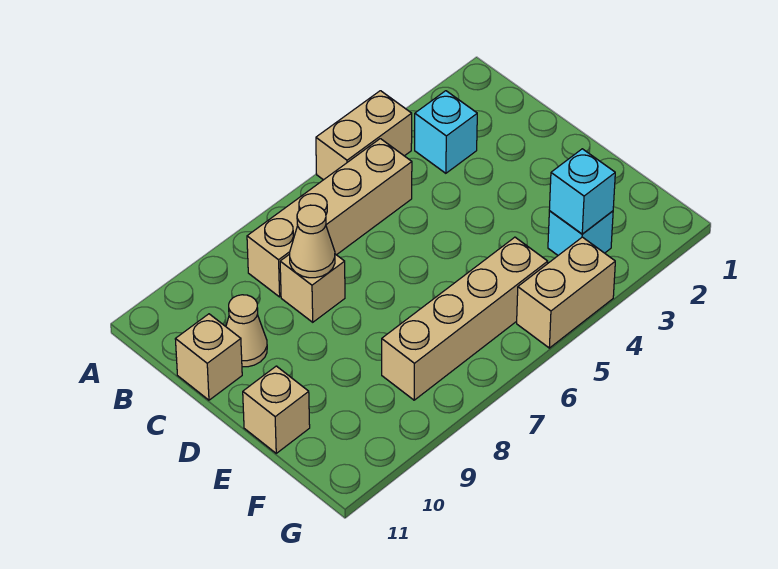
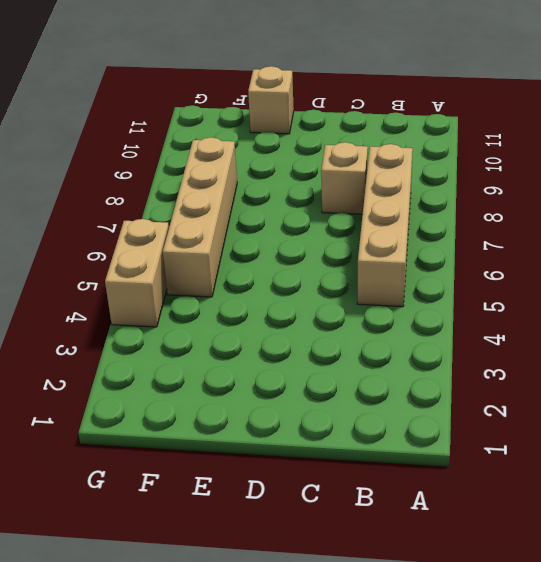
none -> tan 1x2 brick [316,91,412,180]
none -> cyan 1x1 brick [415,91,477,173]
none -> tan 1x1 cone [226,295,267,367]

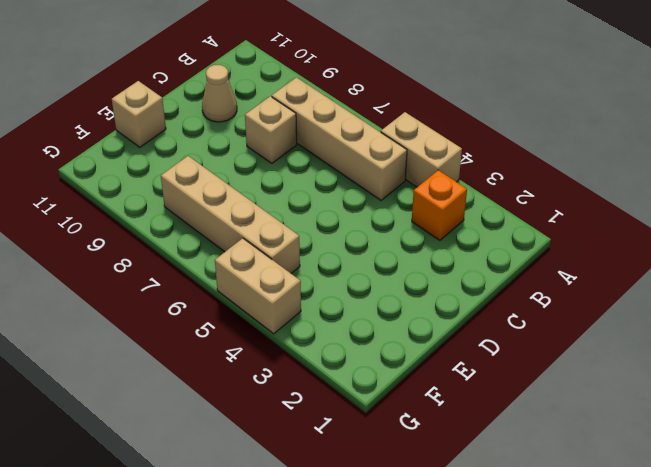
orange 1x1 brick [412,170,467,240] -> cyan 1x1 brick [415,91,477,173]
none -> tan 1x1 brick [175,314,242,400]
none -> cyan 1x1 brick [548,211,613,255]
none -> tan 1x1 cone [290,205,335,278]

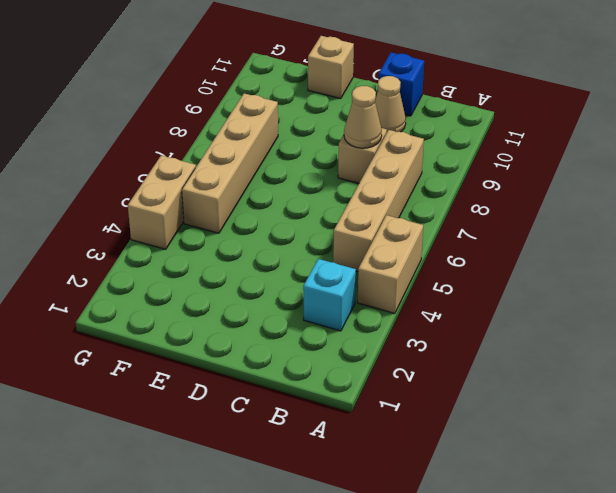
blue 1x1 brick [378,53,424,116] -> tan 1x1 brick [175,314,242,400]
none -> cyan 1x1 brick [548,211,613,255]
none -> cyan 1x1 brick [549,149,615,234]

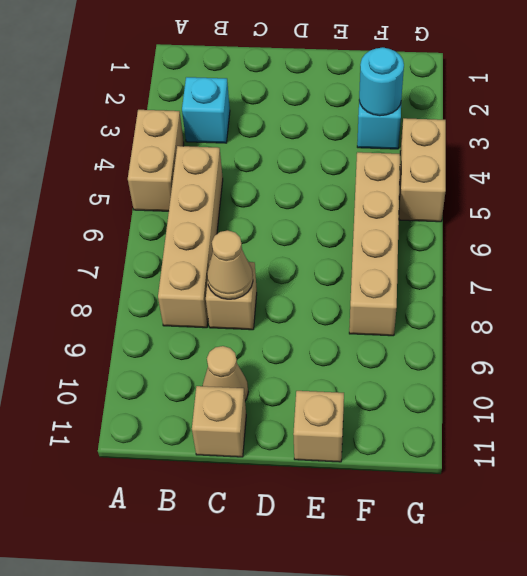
cyan 1x1 round brick [359,47,404,116] -> cyan 1x1 brick [549,149,615,234]

